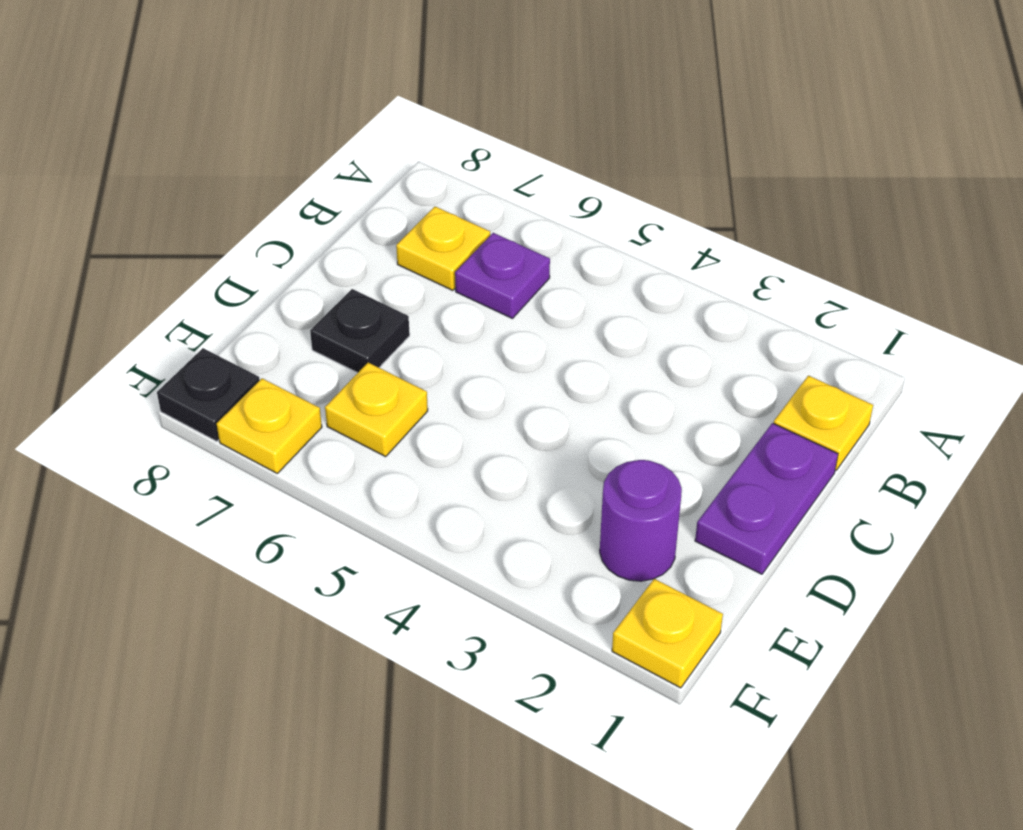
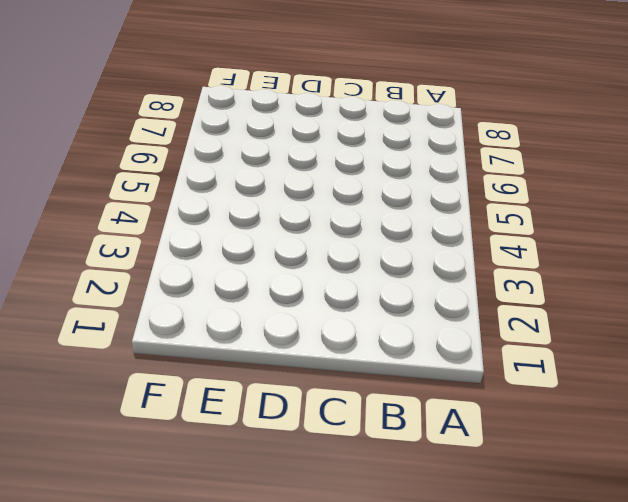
none -> yellow 1x1 plate [774,376,873,470]
none -> purple 1x1 plate [455,233,550,318]

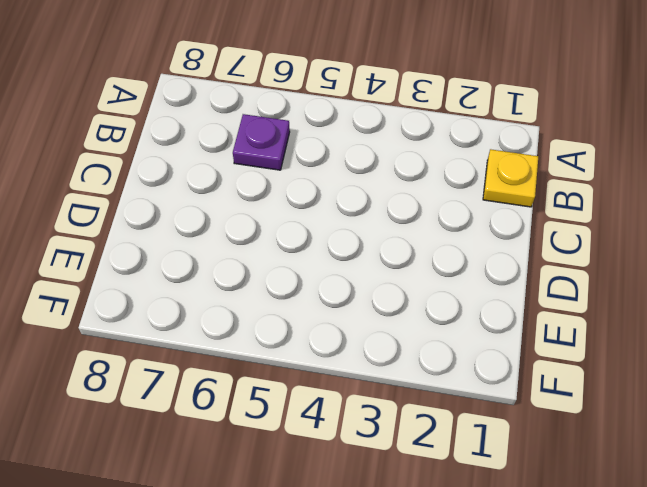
none -> yellow 1x1 plate [396,207,490,290]
none -> purple 1x2 plate [695,423,838,574]

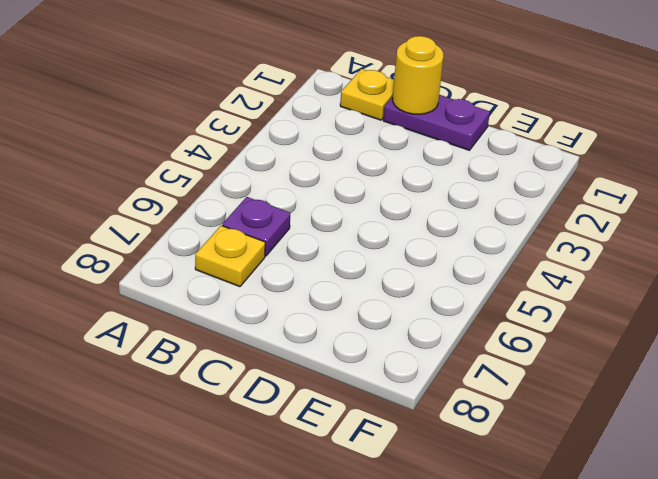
yellow 1x1 round brick [393,36,443,114] -> none
none -> black 1x1 plate [310,289,410,373]
none -> purple 1x1 round brick [600,460,682,581]

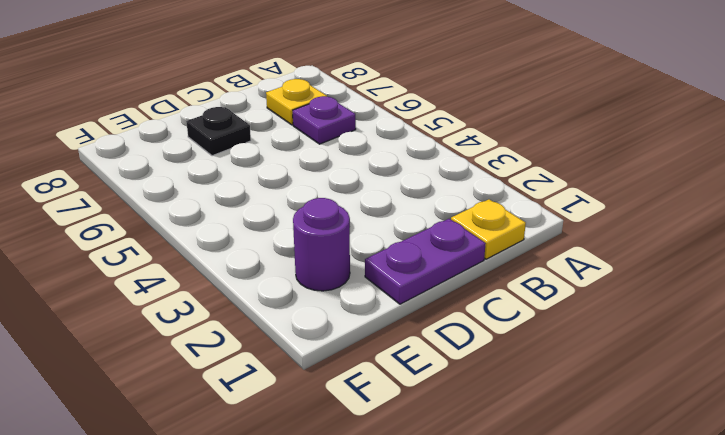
none -> yellow 1x1 plate [325,363,428,457]
none -> yellow 1x1 plate [612,579,723,688]

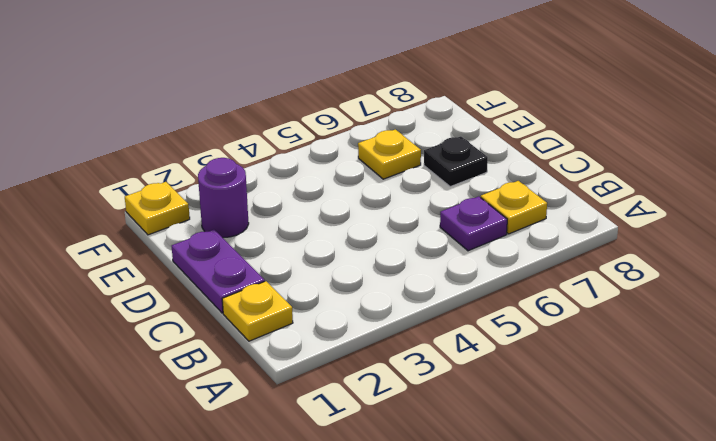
none -> yellow 1x1 plate [217,378,322,473]
none -> black 1x1 plate [157,348,260,441]

